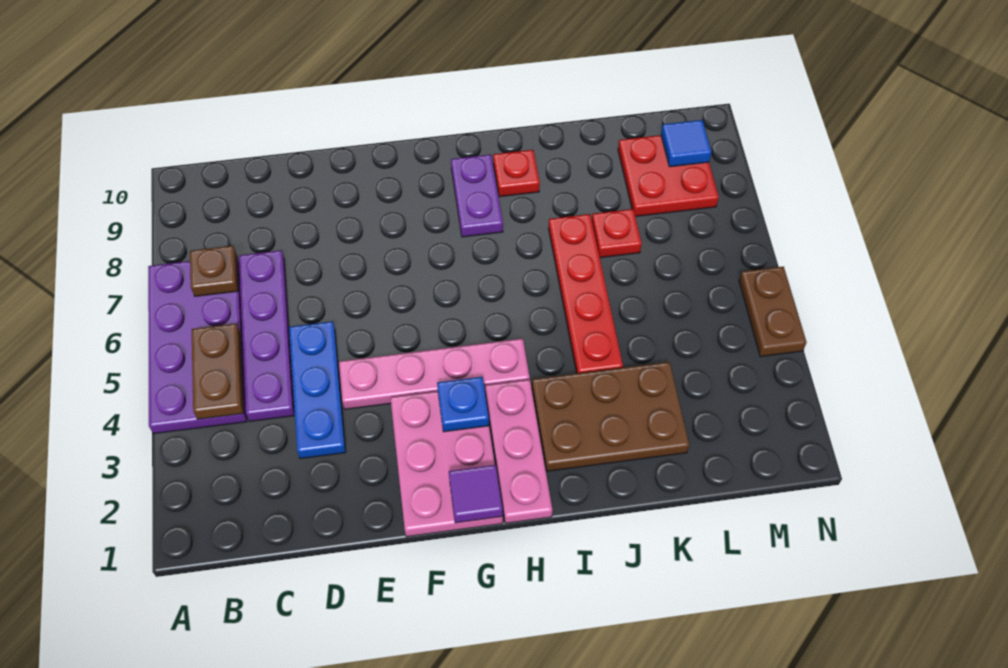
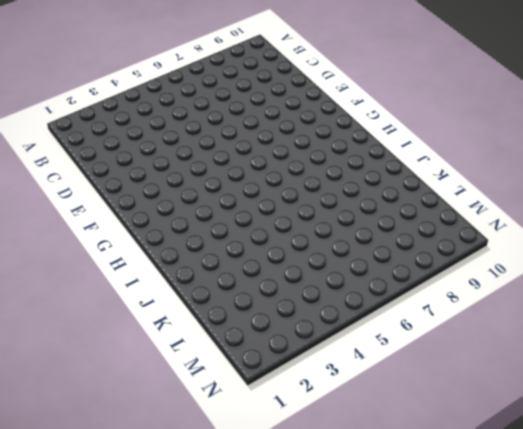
none -> purple 2x4 plate [148,257,247,434]
none -> purple 1x4 plate [239,250,295,421]
none -> blue 1x3 plate [289,322,346,459]

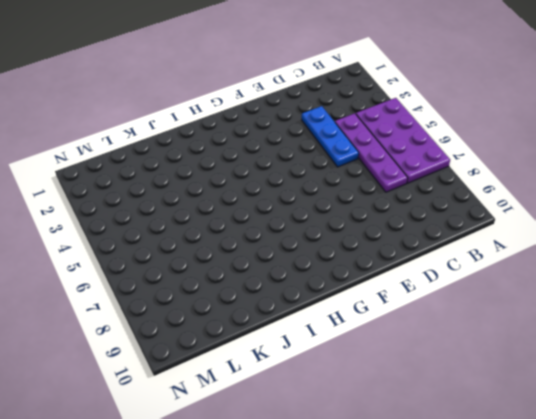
none -> pink 1x4 plate [339,339,530,409]
none -> pink 2x3 plate [390,391,503,537]
none -> pink 1x3 plate [485,380,552,523]

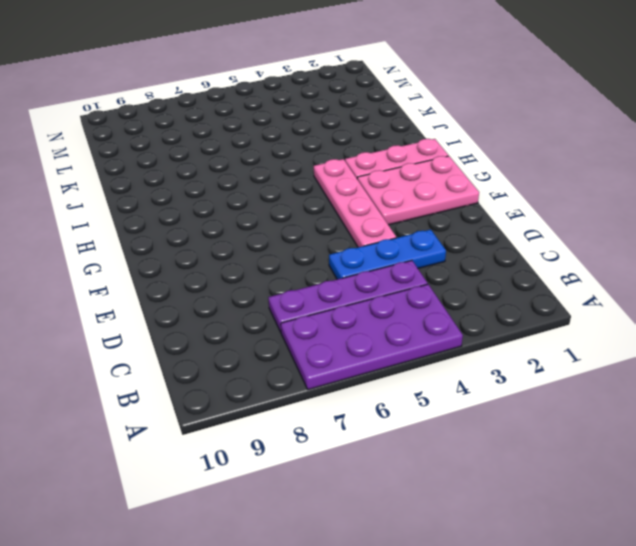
none -> purple 1x2 plate [451,155,503,237]
none -> brown 2x3 plate [532,362,689,471]
none -> red 1x1 plate [493,150,540,197]

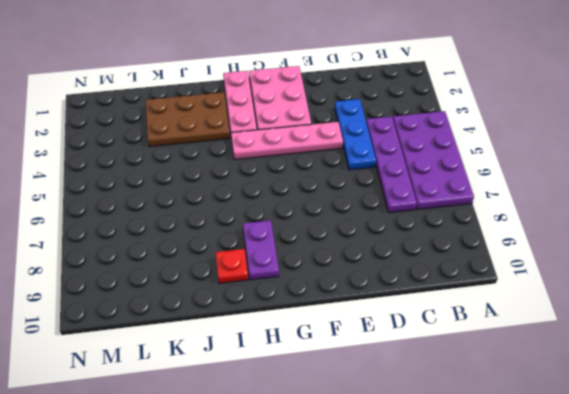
none -> red 1x4 plate [548,214,623,374]
none -> red 1x1 plate [592,209,642,258]
none -> red 2x2 plate [618,135,719,217]

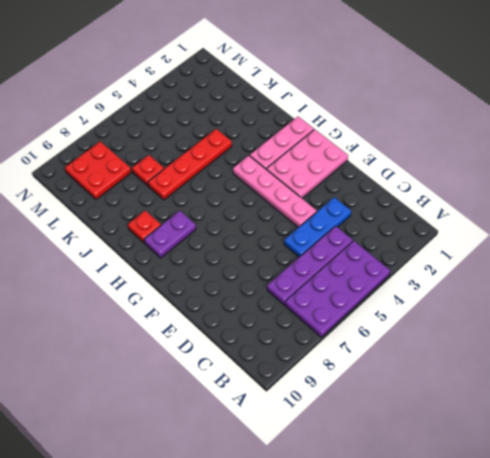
none -> brown 2x3 plate [532,362,689,471]
none -> brown 1x2 plate [739,267,807,357]
none -> brown 1x2 plate [192,324,244,419]

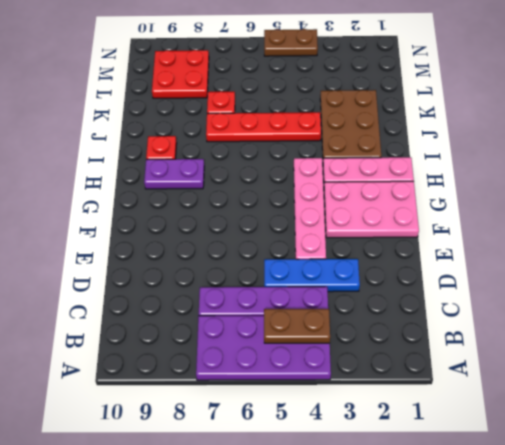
none -> brown 1x1 plate [190,246,238,296]
none -> purple 1x1 tile [449,465,503,523]
none -> blue 1x1 plate [437,377,489,432]

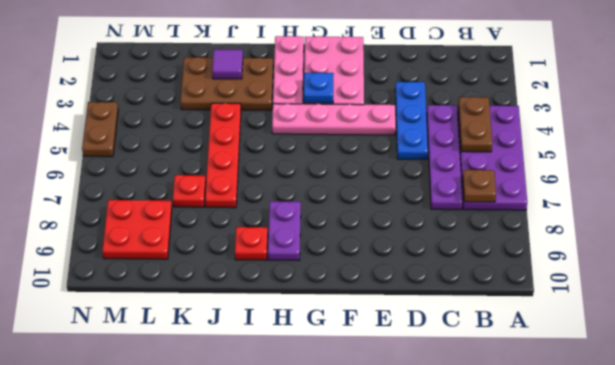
purple 1x1 tile [212,50,243,79] -> purple 1x1 tile moved to [449,465,503,523]
none -> blue 1x1 tile [661,120,712,167]

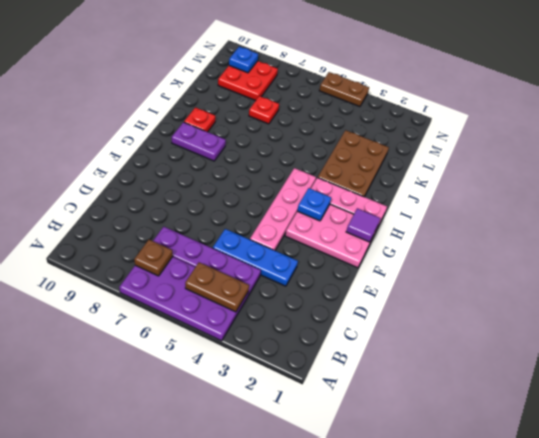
blue 1x1 plate [229,47,258,73] -> blue 1x1 tile [661,120,712,167]
none -> red 1x4 plate [548,214,623,374]

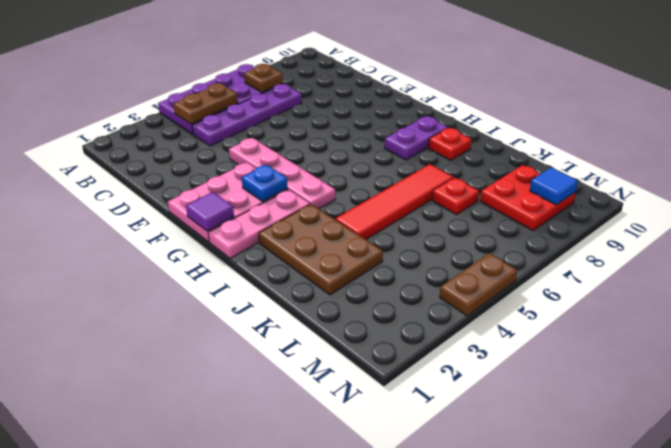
red 1x4 tile [335,164,453,239] -> red 1x4 plate [548,214,623,374]
none -> blue 1x3 plate [289,322,346,459]

